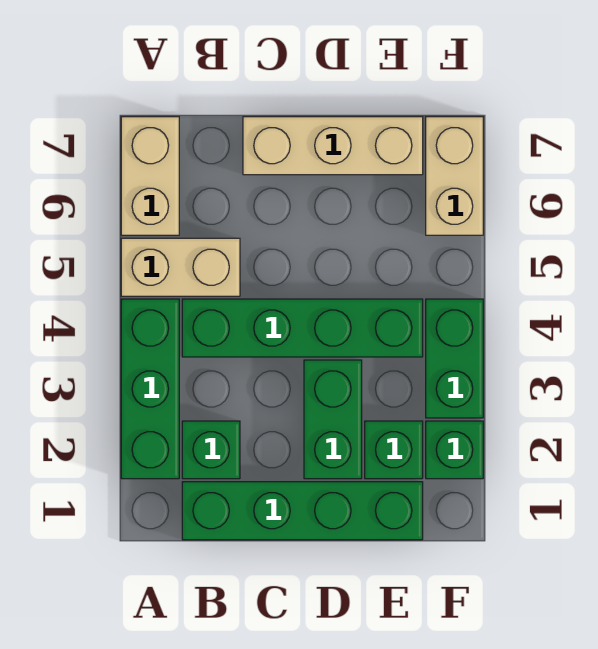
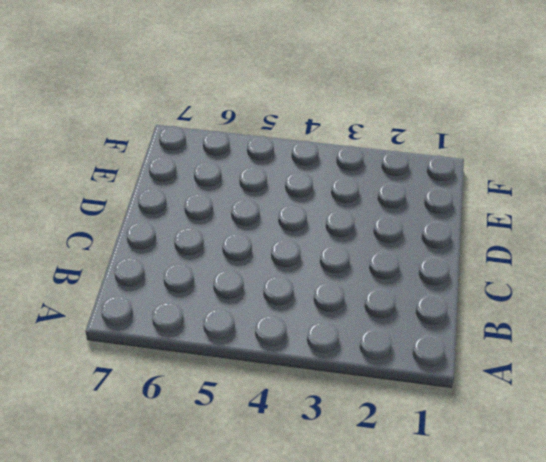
none -> green 1x3 brick [121,299,179,479]
none -> tan 1x2 brick [121,238,240,296]
none -> tan 1x2 brick [121,117,179,235]

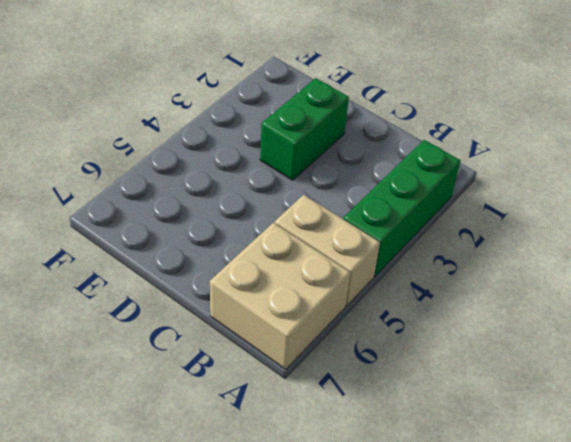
tan 2x2 brick [210,223,350,369] -> tan 1x2 brick [121,117,179,235]
none -> green 1x4 brick [182,482,423,540]
none -> green 1x1 brick [182,421,240,479]
none -> green 1x4 brick [182,299,423,357]

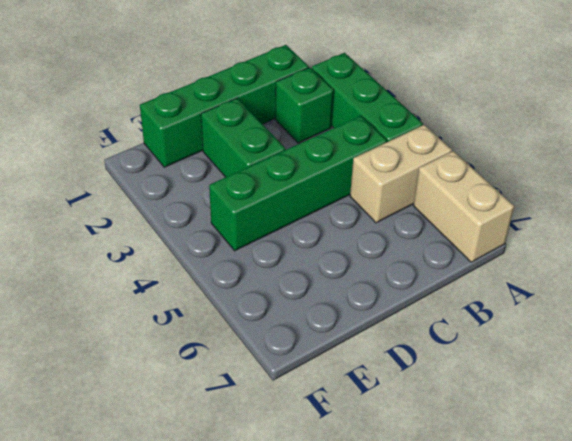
none -> tan 1x3 brick [243,117,423,175]
none -> green 1x1 brick [365,421,423,479]
none -> green 1x1 brick [426,421,483,479]

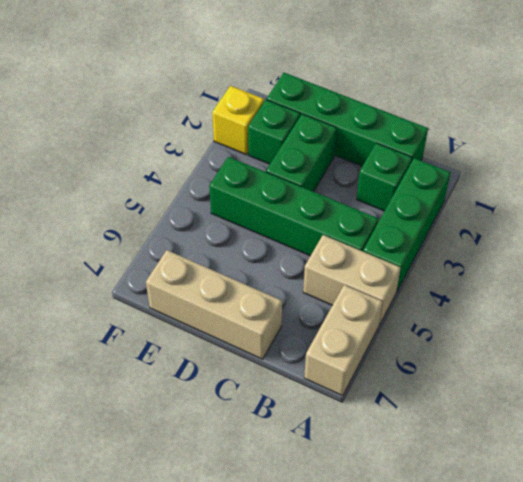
yellow 1x1 brick [212,86,264,155] -> green 1x1 brick [426,421,483,479]
none -> green 1x2 brick [426,299,483,418]
none -> tan 1x2 brick [426,117,483,235]

